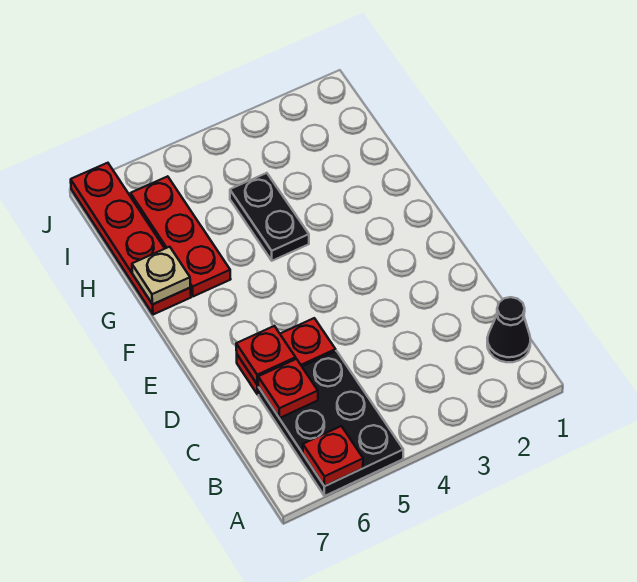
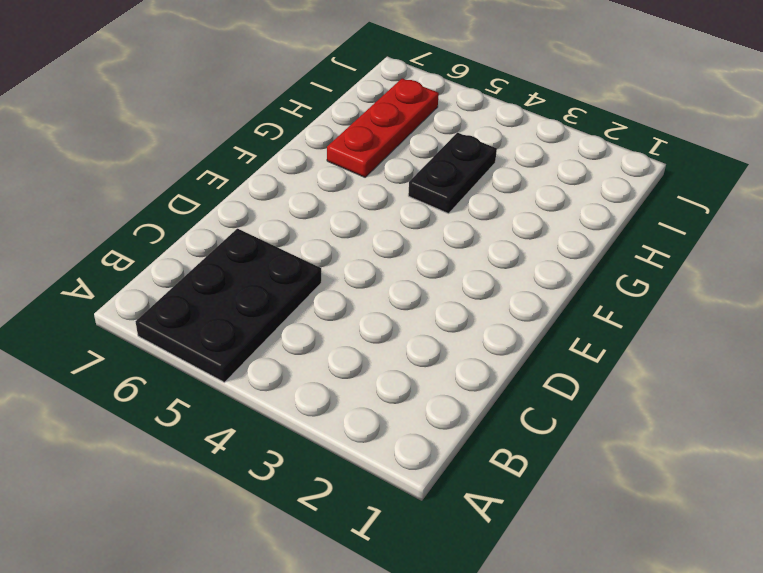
none -> black 1x1 cone [487,297,531,362]
none -> red 1x2 plate [237,318,336,395]

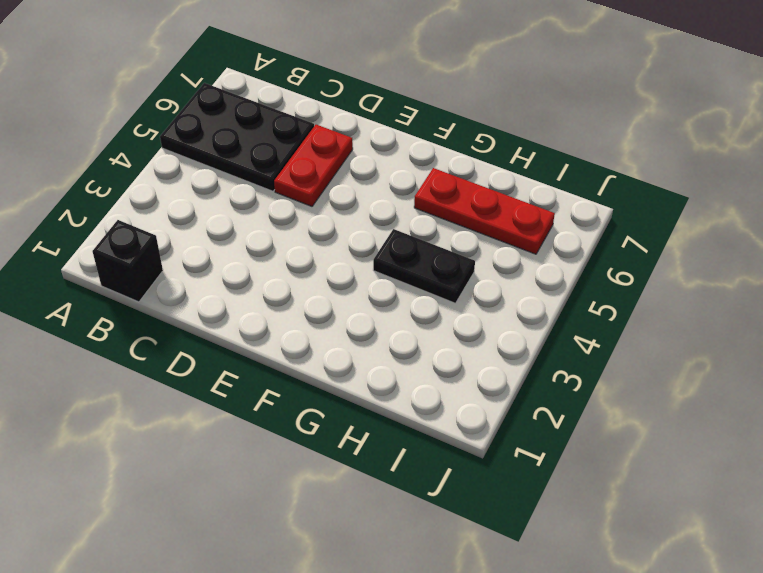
black 1x1 brick [92,220,163,302] -> black 1x1 cone [487,297,531,362]
none -> red 1x4 plate [71,163,191,315]
none -> red 1x1 plate [303,426,363,486]

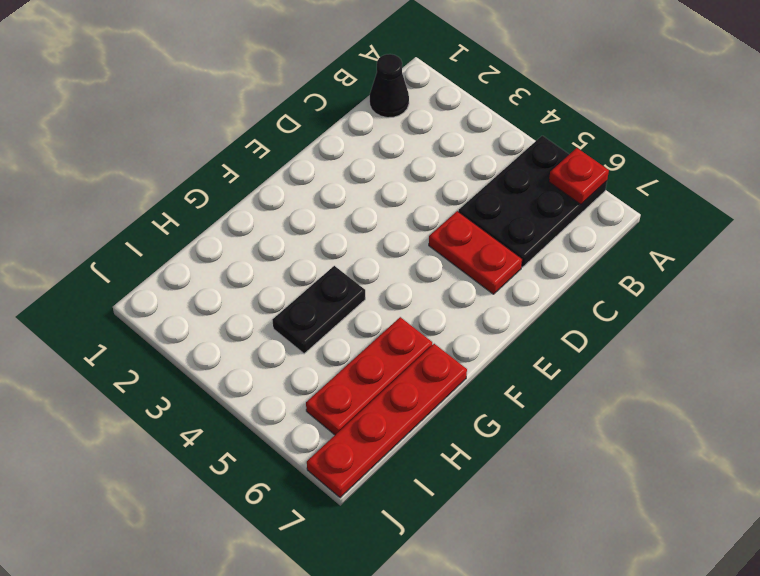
none -> red 1x1 plate [258,359,318,418]
none -> red 1x1 plate [236,326,296,385]

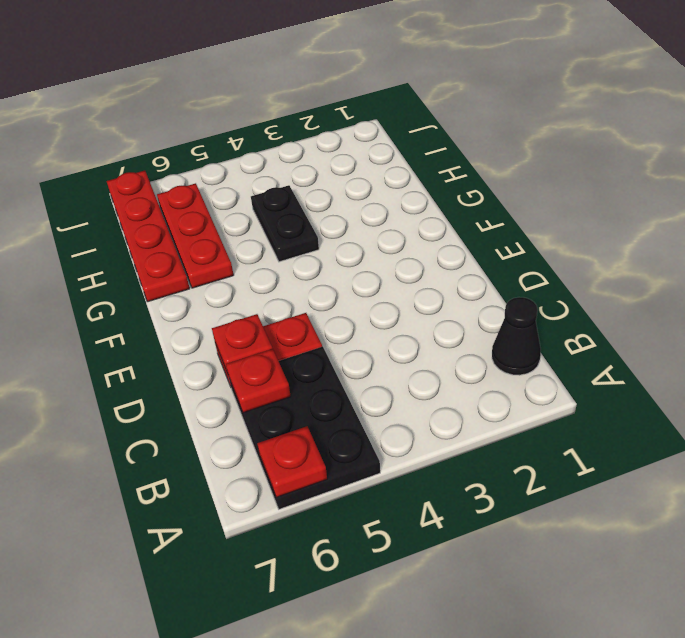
none -> tan 1x1 plate [132,247,190,304]

